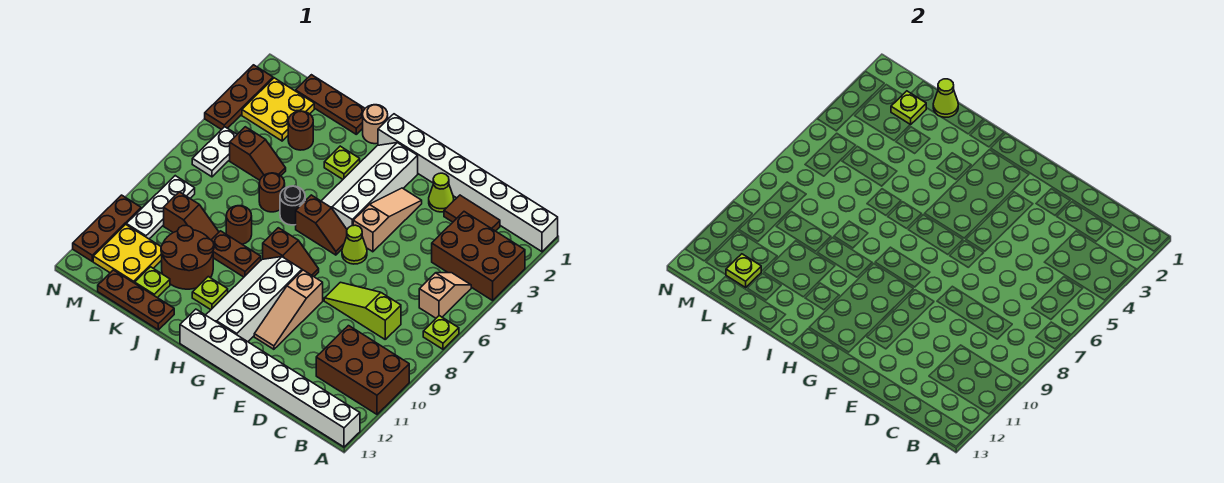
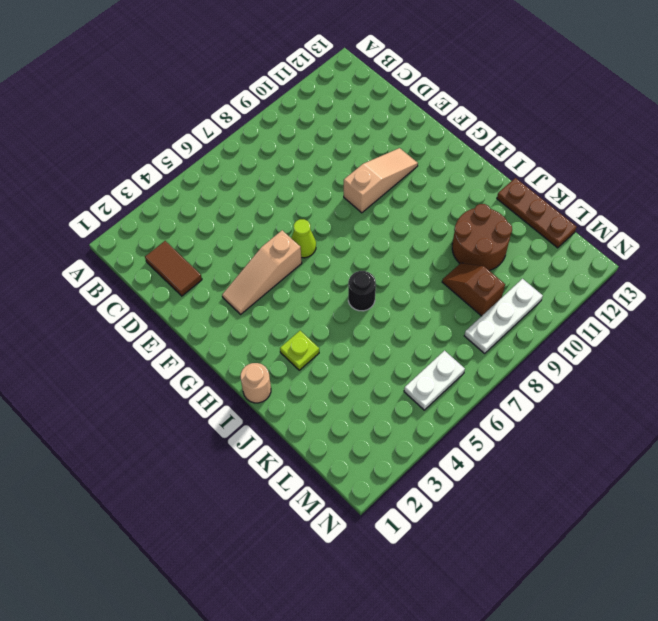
none -> white 1x8 brick [378,114,558,252]
none -> brown 2x3 brick [432,212,525,300]
none -> lime 1x1 plate [423,316,459,349]
none -> brown 2x3 brick [316,326,409,414]

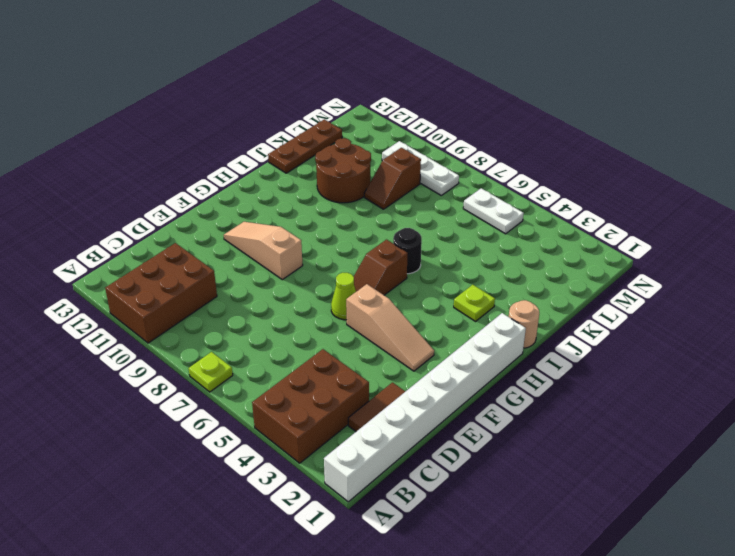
none -> white 1x8 brick [180,309,360,447]
none -> tan 1x2 slope [419,273,471,318]
none -> lime 1x3 slope [324,282,401,339]
none -> lime 1x1 cone [429,173,454,212]

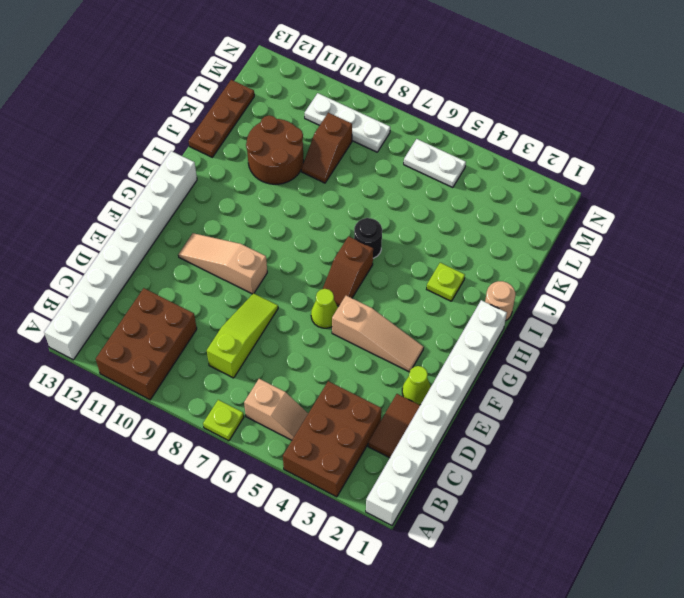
none -> white 2x4 slope [322,143,418,229]
none -> brown 1x2 slope [263,228,319,277]
none -> white 2x4 slope [206,257,302,342]
none -> brown 1x2 plate [212,231,261,277]

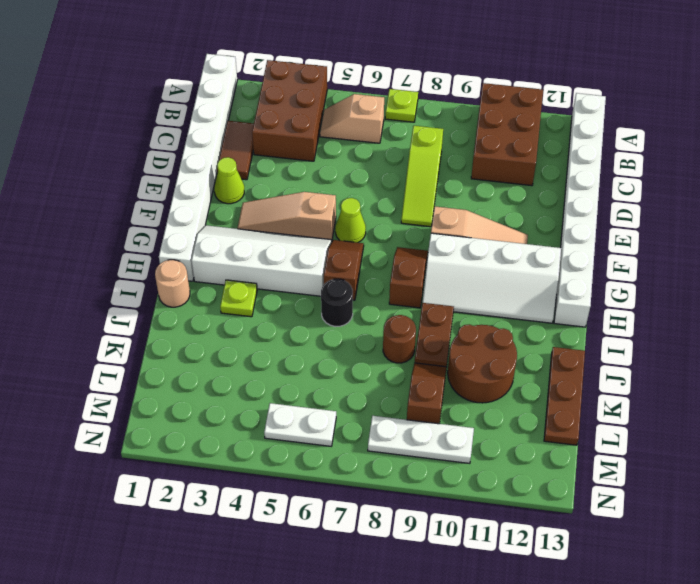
white 2x4 slope [192,225,332,296] -> white 2x4 slope turned to [322,143,418,229]
none -> lime 1x1 plate [192,277,228,310]
none -> brown 1x3 plate [296,75,365,134]
none -> brown 1x1 round brick [259,173,285,212]
none -> brown 1x1 round brick [288,111,313,150]

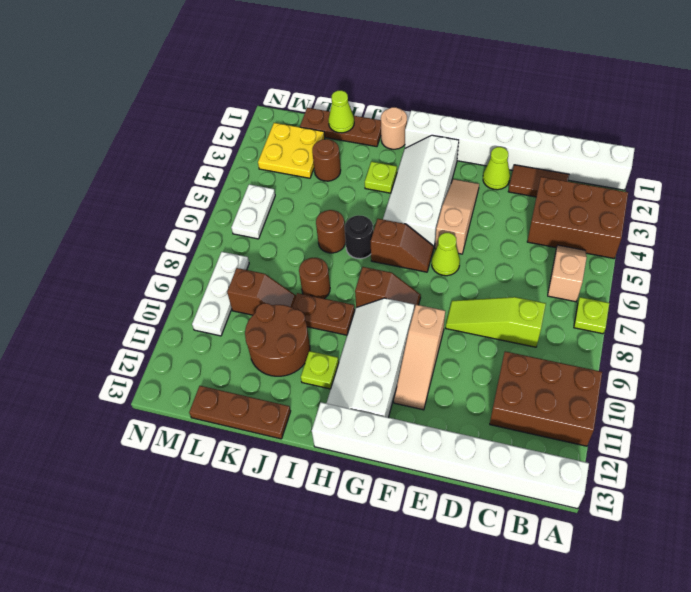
none -> brown 1x2 slope [230,127,286,180]
none -> lime 1x1 plate [135,267,170,298]
none -> yellow 2x2 plate [93,224,162,283]
none -> brown 1x3 plate [205,65,273,130]

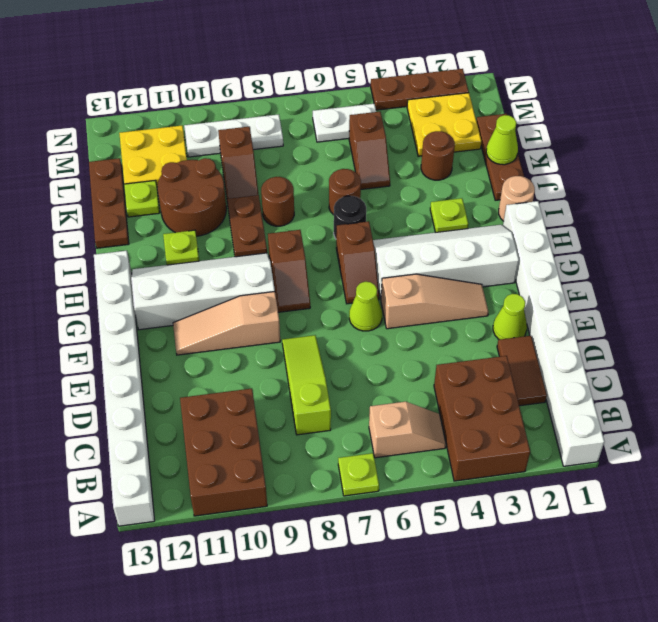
none -> brown 1x3 plate [73,195,141,261]
none -> lime 1x1 plate [891,91,926,125]
none -> lime 1x1 plate [726,254,761,287]

